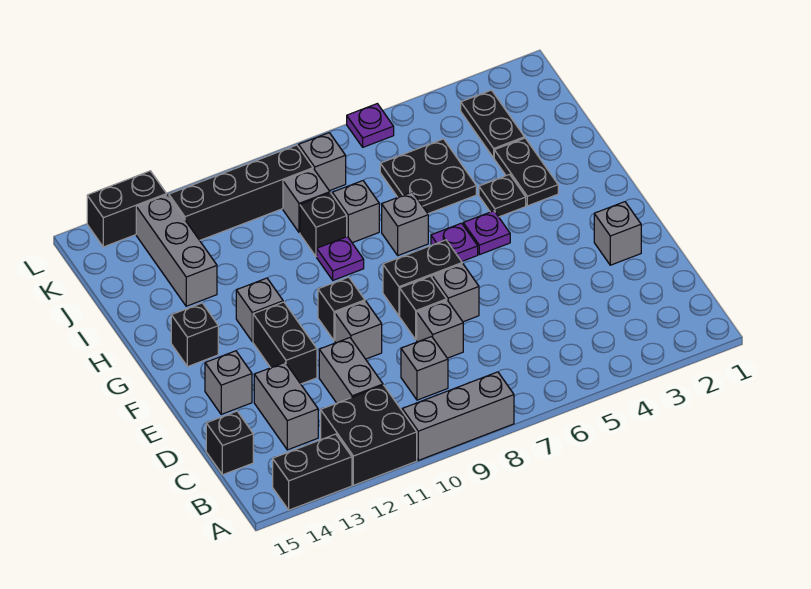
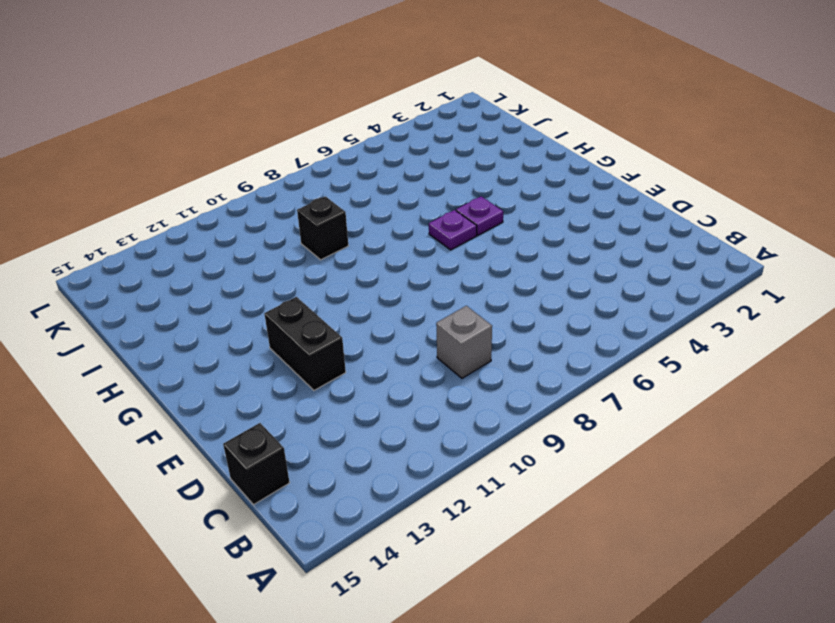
none -> grey 1x3 brick [402,372,514,460]
none -> black 2x2 brick [321,385,417,485]
none -> black 1x2 brick [273,434,352,510]
none -> grey 1x2 brick [319,338,383,403]

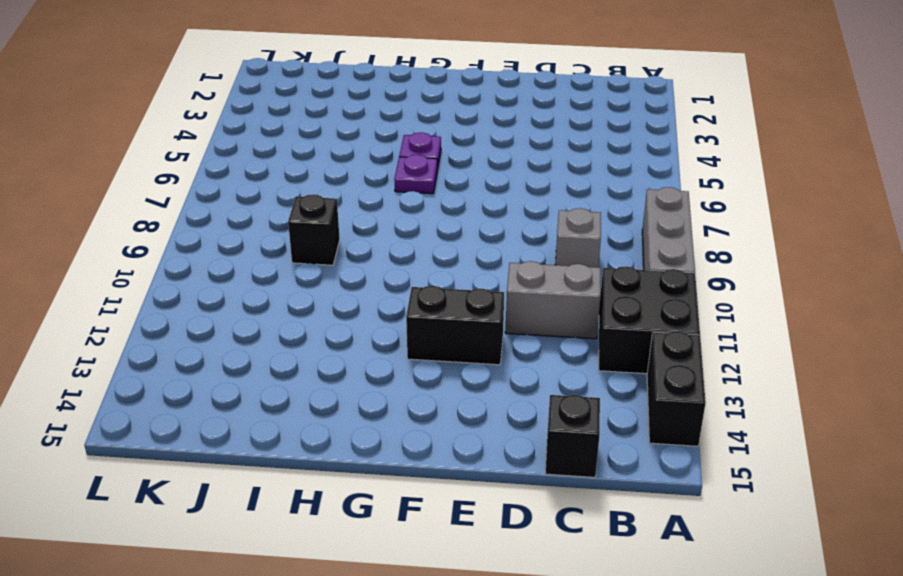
none -> grey 1x2 brick [254,363,318,450]
none -> grey 1x1 brick [417,300,463,358]
none -> grey 1x1 brick [594,202,641,265]
none -> grey 1x1 brick [432,264,479,322]

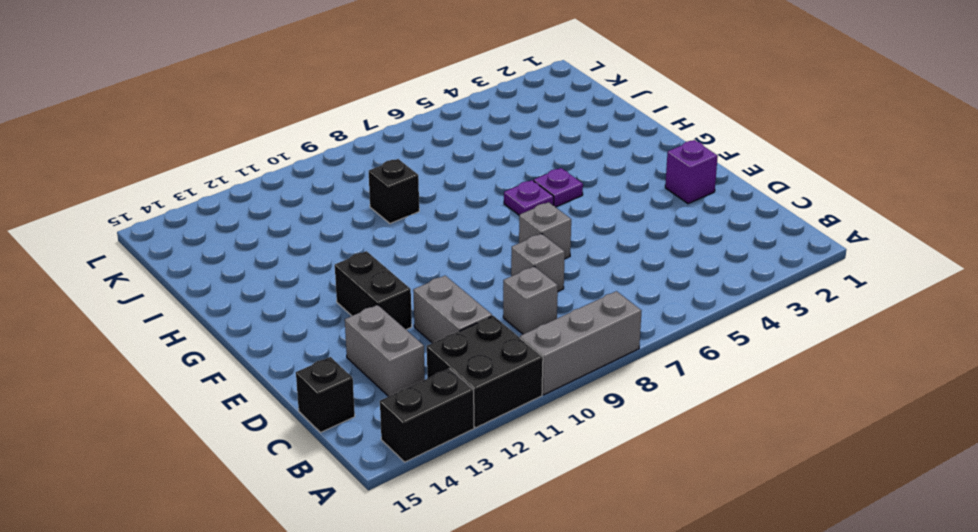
purple 1x1 brick [665,140,718,204] -> grey 1x1 brick [594,202,641,265]
none -> black 1x1 brick [400,276,447,340]
none -> grey 1x1 brick [335,301,382,359]
none -> grey 1x1 brick [205,351,252,414]
none -> black 1x2 brick [383,240,462,316]

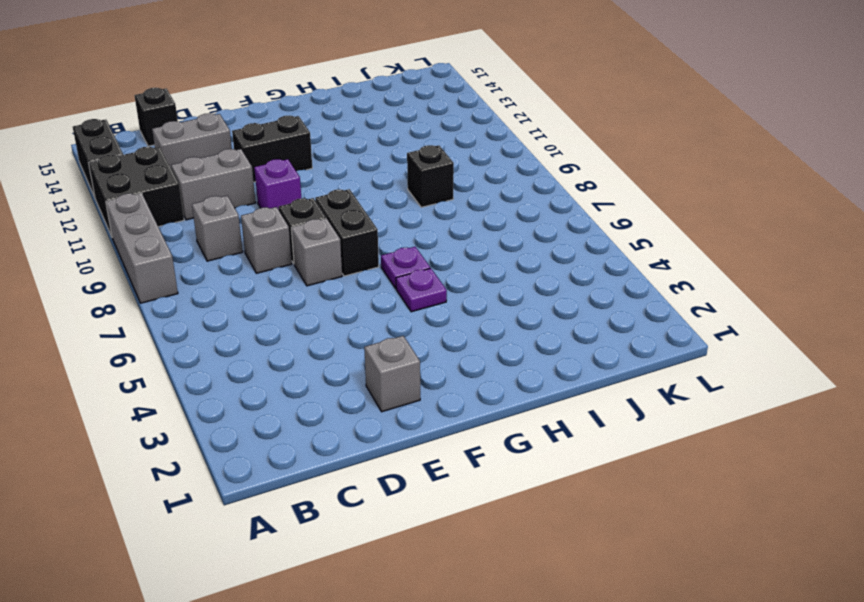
purple 1x1 brick [254,159,301,210] -> grey 1x1 brick [335,301,382,359]
none -> grey 1x1 brick [205,351,252,414]
none -> black 1x1 brick [318,277,365,341]
none -> grey 1x1 brick [236,278,283,342]
none -> black 1x1 brick [171,303,218,367]

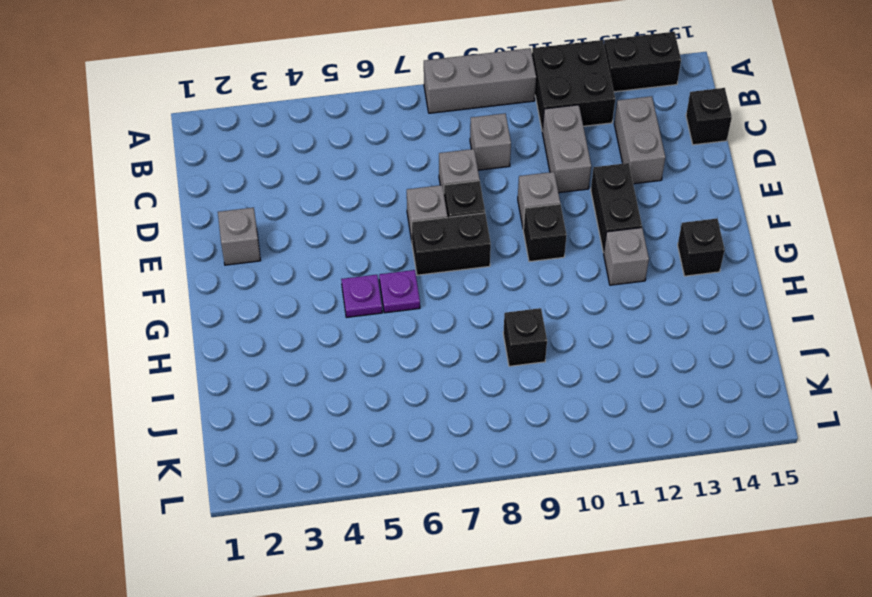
none -> grey 1x1 brick [205,351,252,414]
none -> black 1x2 plate [494,138,558,206]
none -> black 1x1 plate [479,174,526,217]
none -> grey 1x1 brick [382,192,428,255]

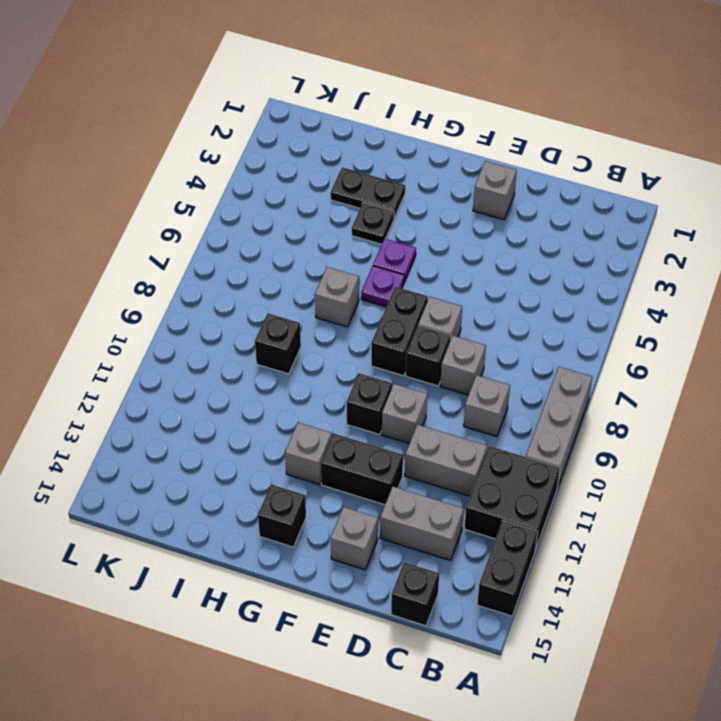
none -> purple 1x1 plate [317,237,364,280]
none -> black 2x2 plate [380,139,476,214]
none -> grey 1x1 brick [332,181,379,243]
none -> grey 1x3 brick [136,195,217,306]

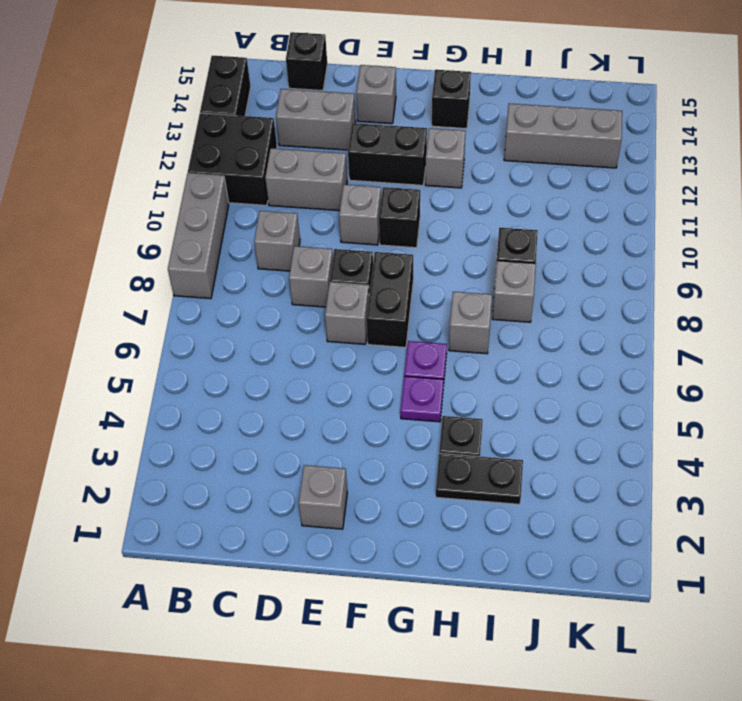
none -> purple 1x1 plate [317,237,364,280]
none -> black 2x2 plate [380,139,476,214]
none -> black 1x2 plate [461,90,524,158]
none -> grey 1x1 brick [283,169,330,233]

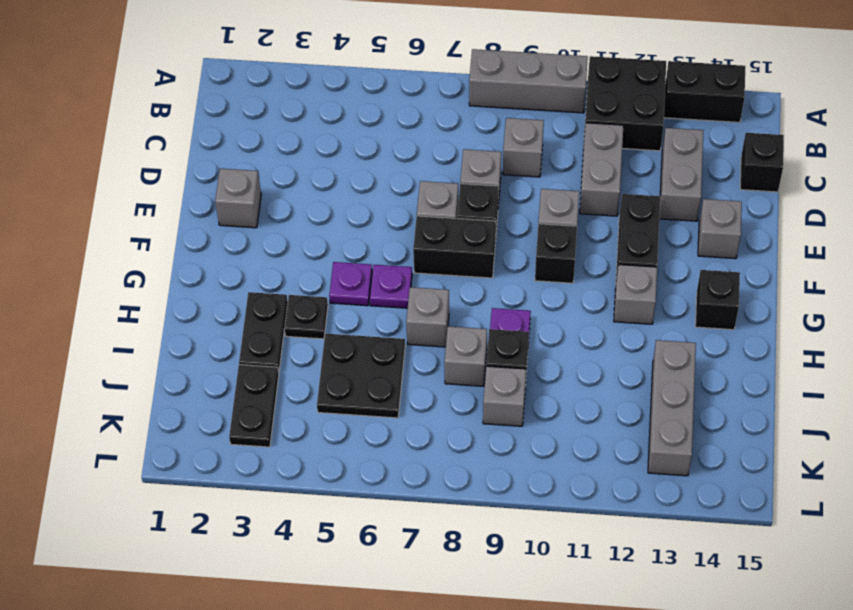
none -> grey 1x1 brick [299,133,346,191]
none -> black 1x4 brick [169,145,313,240]
none -> purple 1x1 plate [347,104,394,147]
none -> black 1x2 brick [87,171,167,247]

